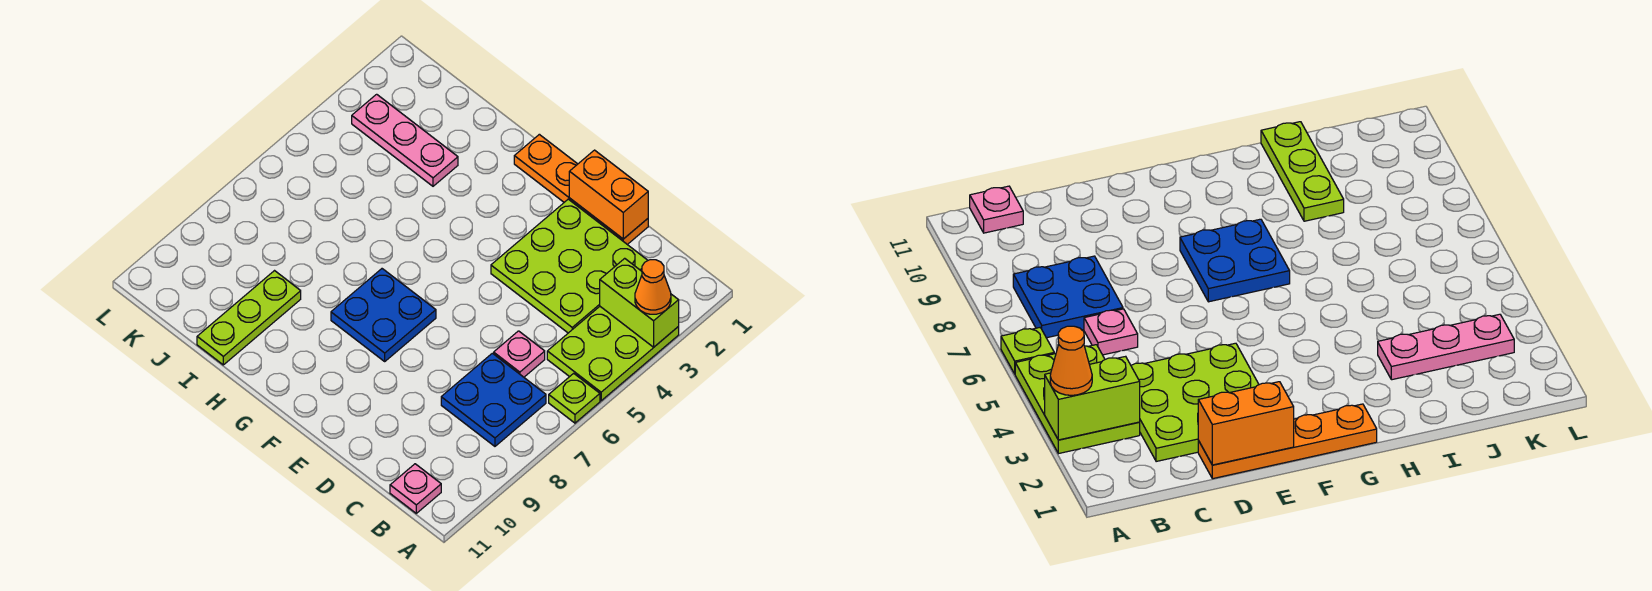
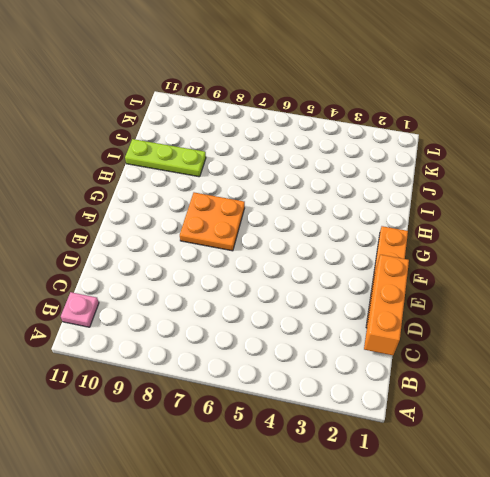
orange 1x3 brick [364,255,409,355] -> orange 1x2 brick [569,150,648,239]
orange 2x2 plate [180,192,245,251] -> blue 2x2 plate [331,269,436,361]
none -> lime 2x3 plate [547,307,679,401]
none -> lime 1x1 plate [549,373,600,423]
none -> blue 2x2 plate [441,353,546,446]

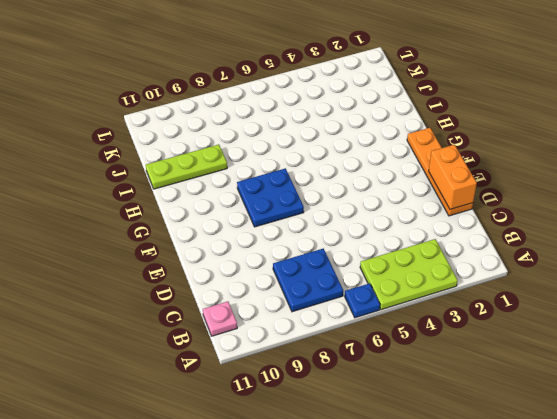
blue 1x1 plate [345,283,380,318] -> lime 1x1 plate [549,373,600,423]
none -> lime 3x3 plate [491,199,648,333]
none -> pink 1x1 plate [494,331,545,377]
none -> pink 1x3 plate [352,94,458,186]

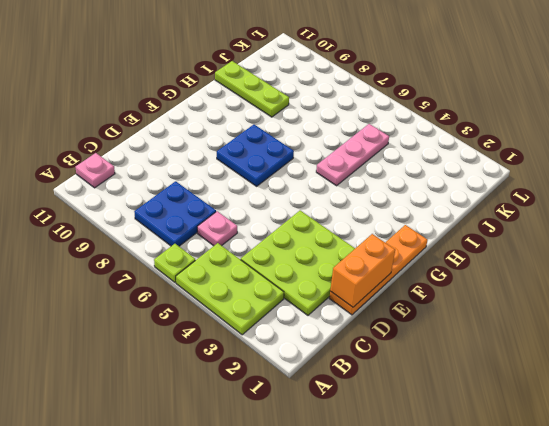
pink 1x3 plate [316,124,389,186] -> pink 1x3 plate moved to [352,94,458,186]
none -> lime 1x2 brick [600,258,679,347]
none -> orange 1x1 cone [635,260,671,314]

